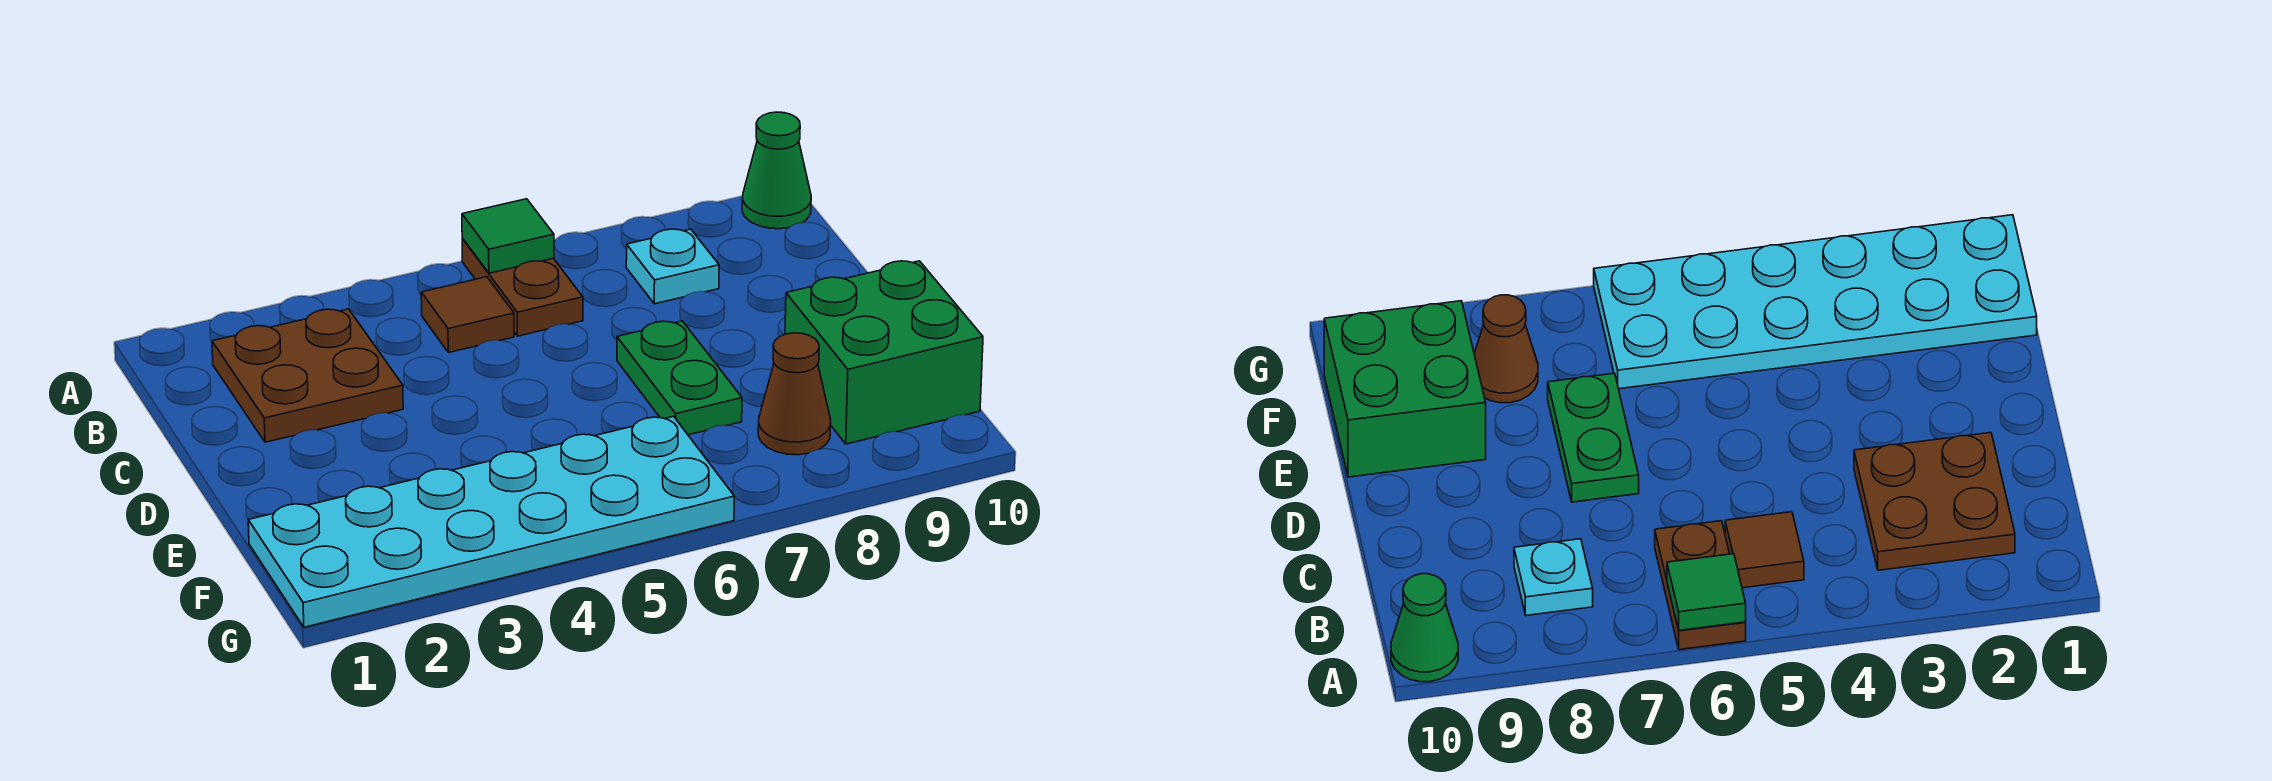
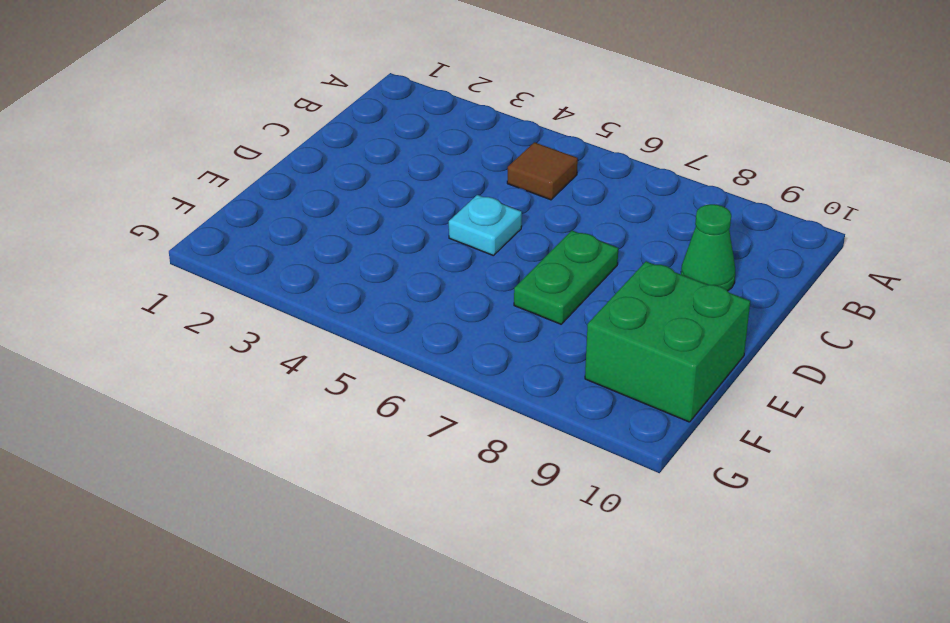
green 1x1 cone [681,204,735,291] -> green 1x1 cone moved to [742,112,811,229]
cyan 1x1 plate [449,195,522,256] -> cyan 1x1 plate moved to [626,229,719,304]
none -> brown 1x2 plate [462,239,583,336]
none -> brown 2x2 plate [212,309,403,442]

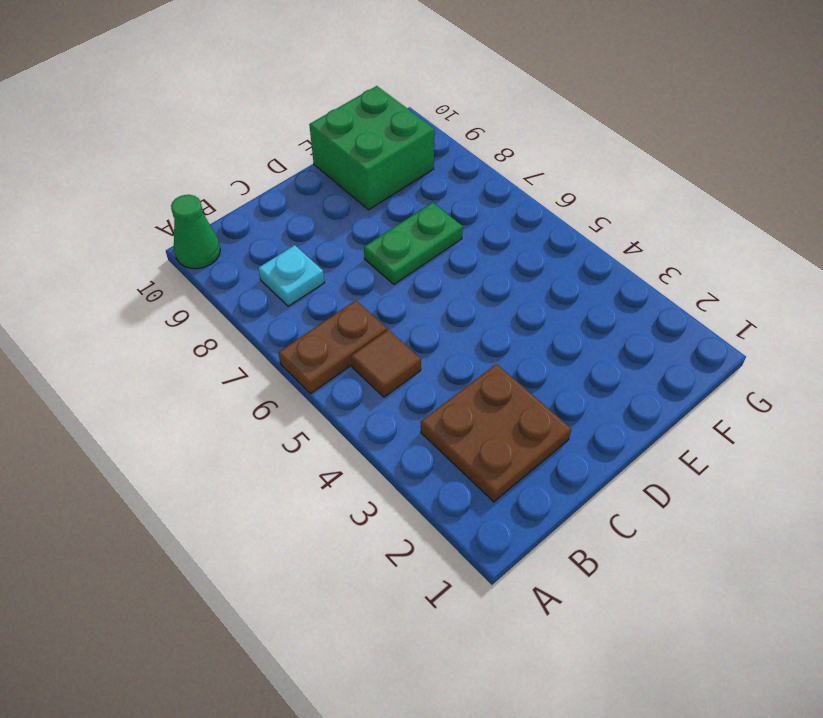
none -> cyan 2x6 plate [248,416,734,627]
none -> brown 1x1 cone [758,333,831,455]

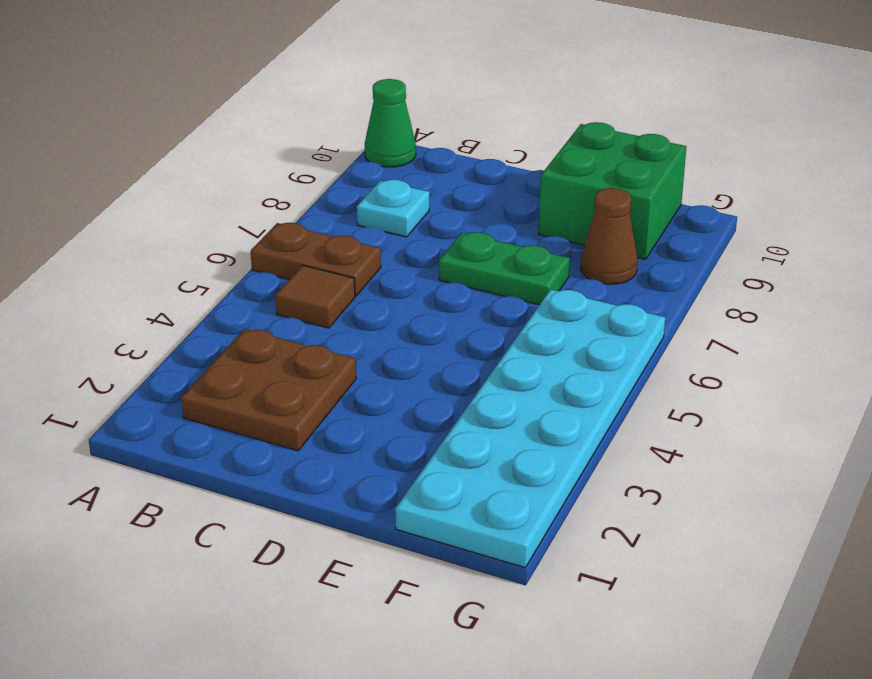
none -> green 1x1 tile [462,199,554,273]

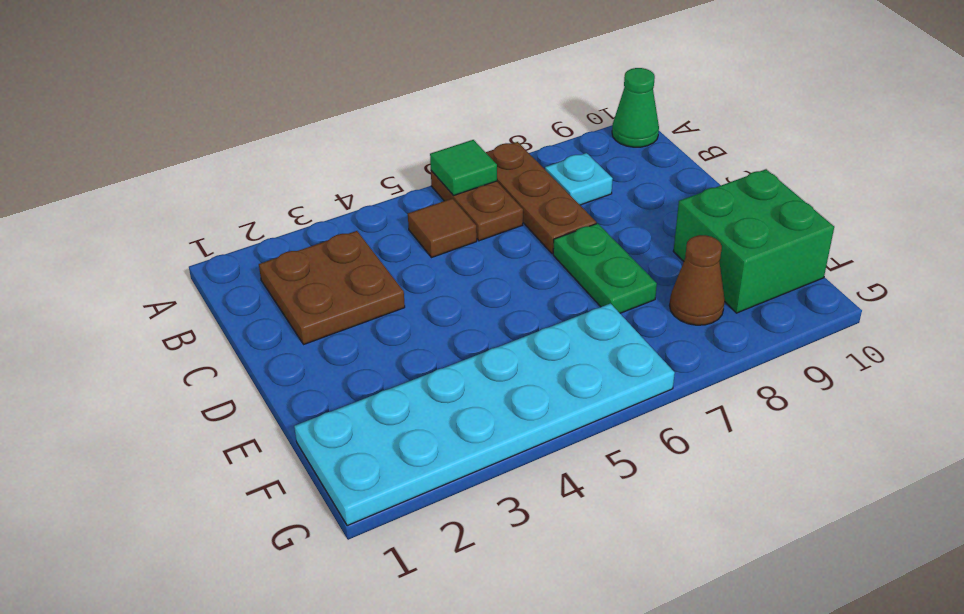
brown 1x3 plate [486,142,596,254] -> none

